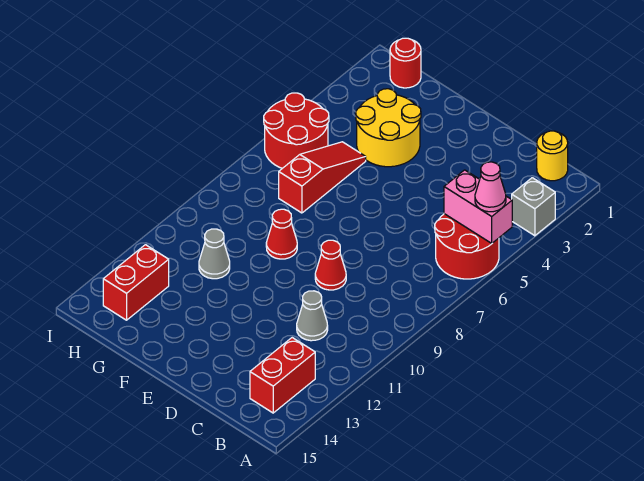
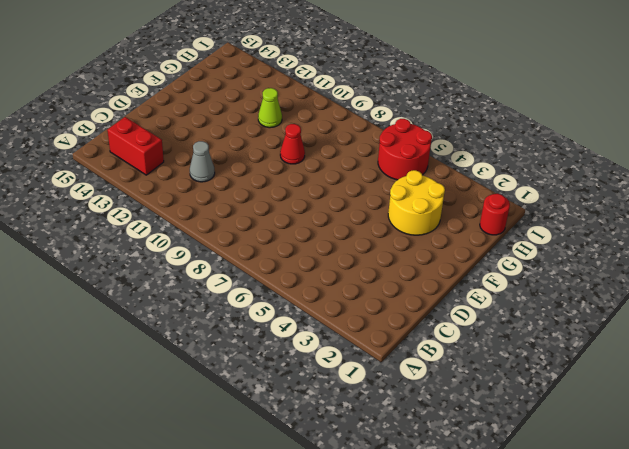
lime 1x1 cone [258,88,282,128] -> grey 1x1 cone [199,229,230,279]
none -> grey 1x1 brick [512,178,555,236]
none -> red 2x2 round brick [435,214,499,279]
none -> yellow 1x1 round brick [537,131,568,181]

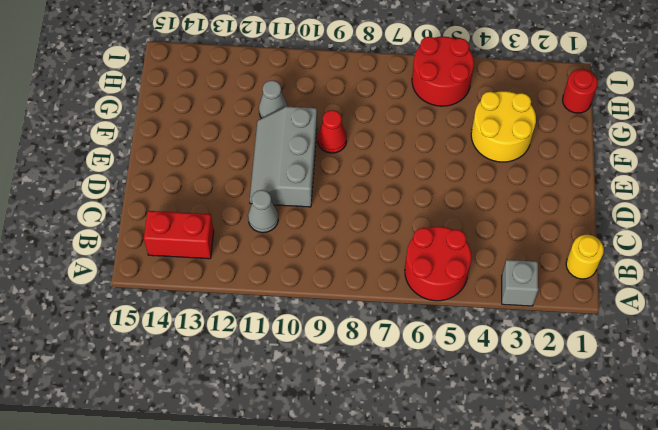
grey 2x3 slope [250,107,317,207] -> none
none -> red 1x1 cone [315,240,346,290]
none -> red 1x3 slope [279,142,366,213]
none -> red 1x2 brick [103,245,169,320]

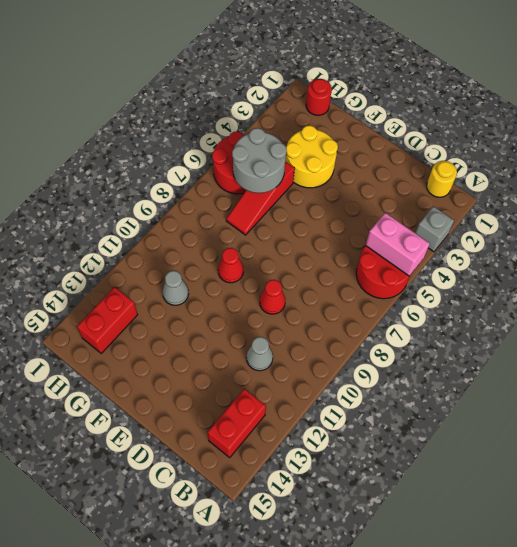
red 1x3 slope [226,161,295,235] -> red 1x3 slope turned to [279,142,366,213]
grey 2x2 round brick [232,128,287,193] -> none
none -> pink 1x1 cone [475,162,506,212]

